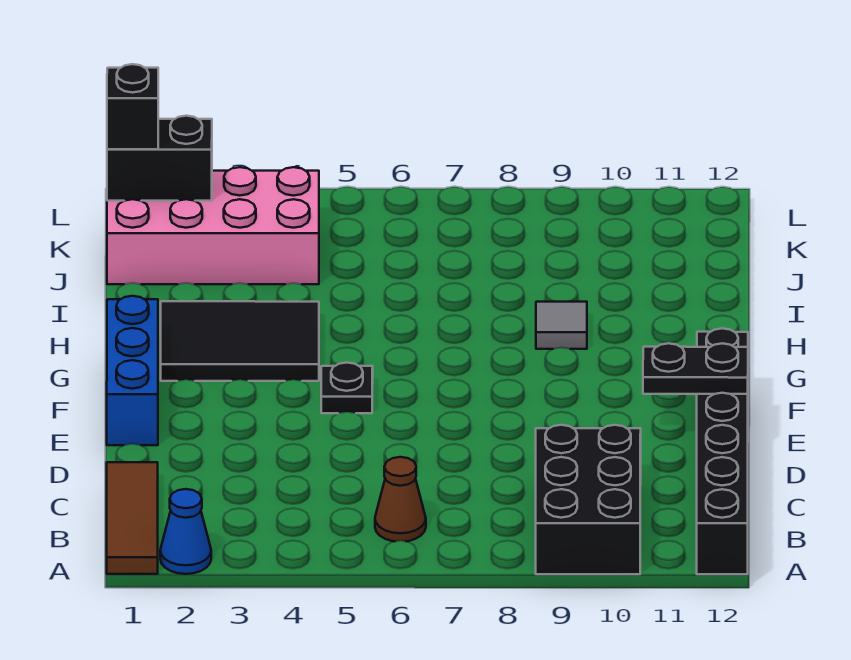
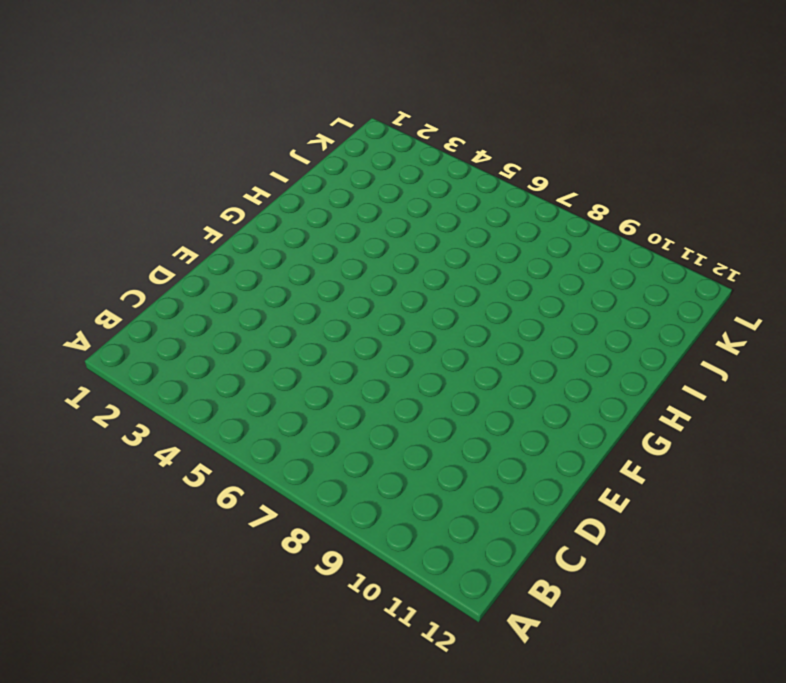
none -> brown 1x3 tile [107,462,158,574]
none -> blue 1x1 cone [160,489,211,574]
none -> black 2x3 brick [536,425,641,574]

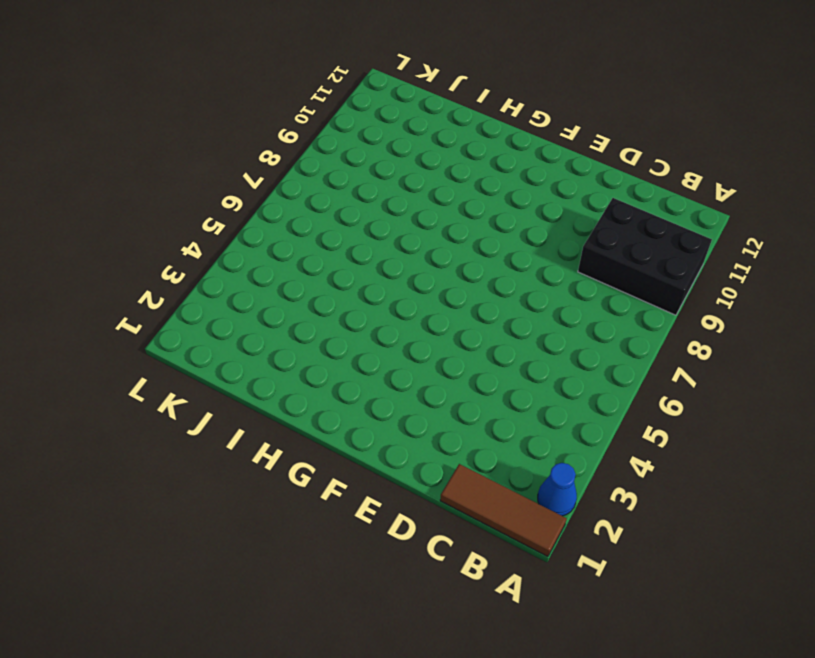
none -> black 1x6 brick [697,328,748,574]
none -> brown 1x1 cone [375,457,426,541]
none -> blue 1x3 brick [107,296,158,445]

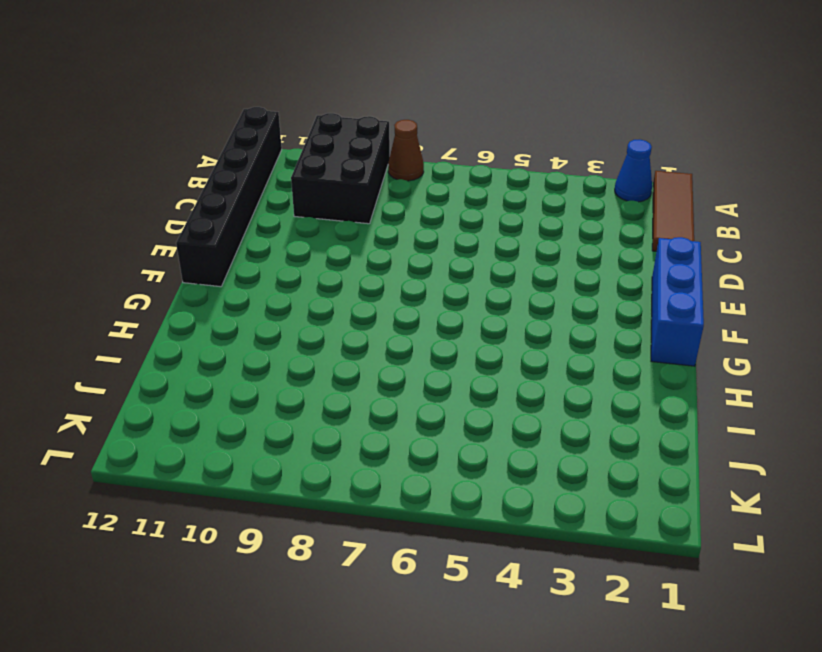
brown 1x1 cone [388,120,424,181] -> brown 1x1 cone moved to [375,457,426,541]
none -> black 1x1 plate [321,363,373,413]
none -> black 2x3 tile [161,301,319,381]
none -> grey 1x1 tile [536,302,587,349]

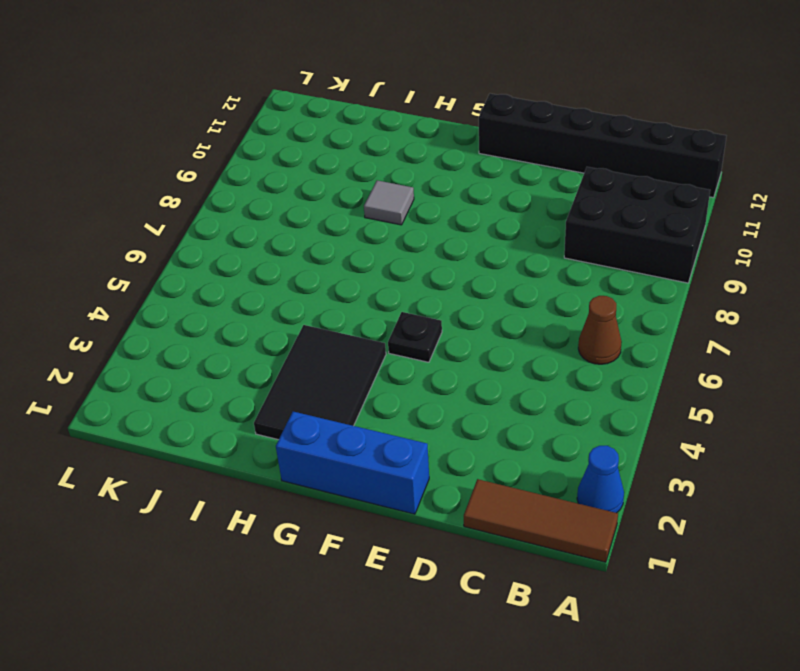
none -> pink 2x4 brick [107,167,319,284]
none -> black 1x2 plate [643,343,748,394]
none -> black 1x2 brick [107,116,212,201]

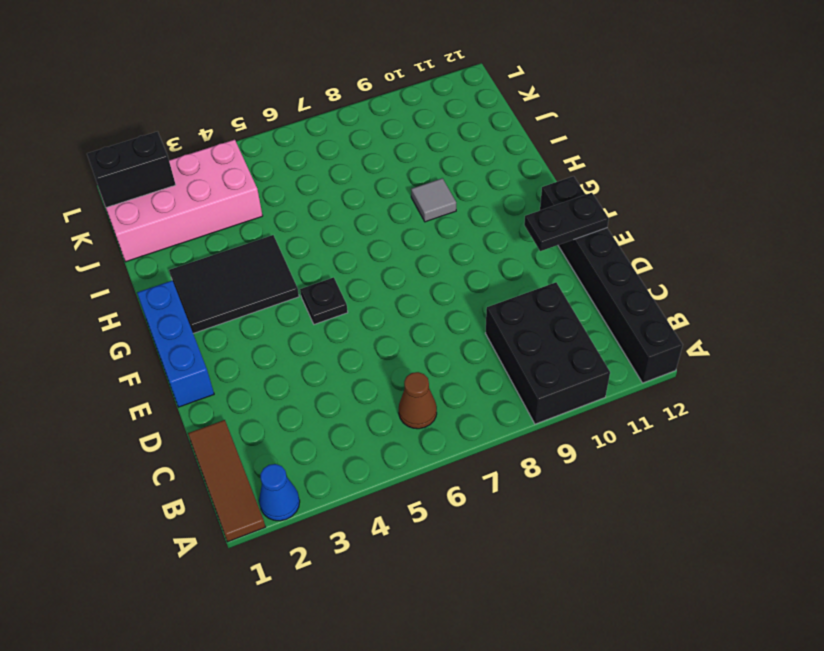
none -> black 1x1 brick [107,64,158,149]

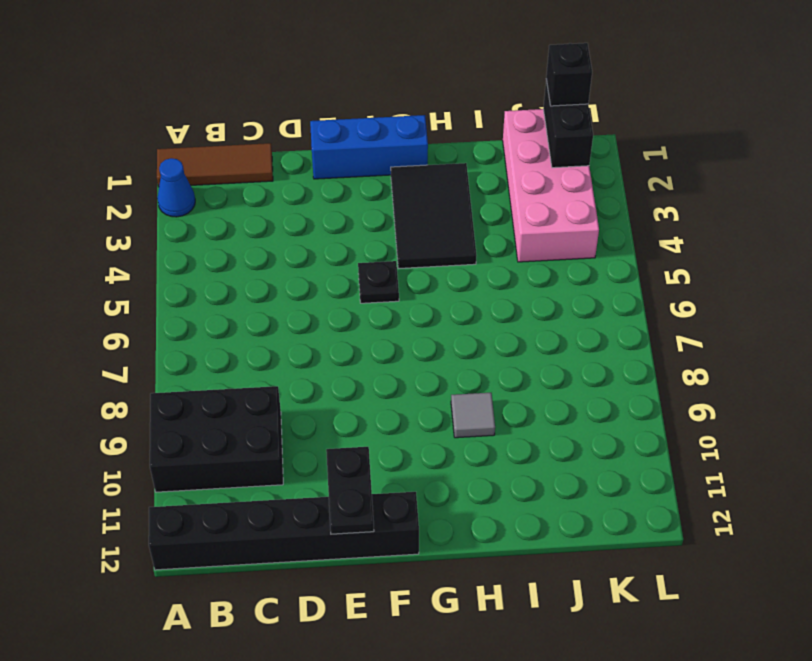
none -> brown 1x1 cone [375,457,426,541]

